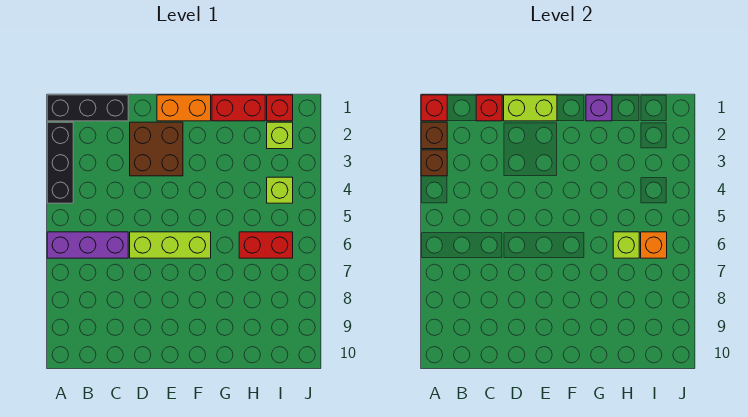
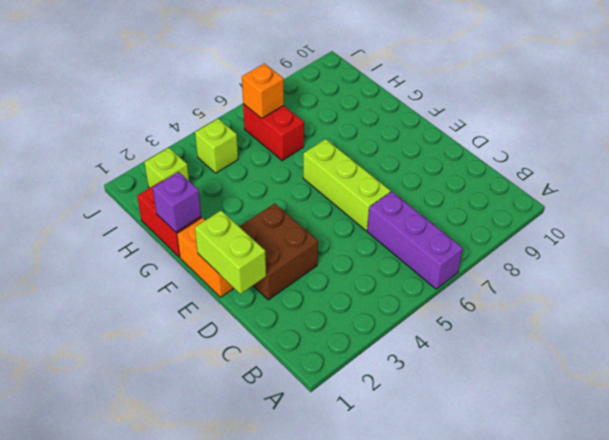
none -> black 1x3 brick [47,95,128,121]
none -> black 1x3 brick [47,122,73,203]
none -> red 1x1 brick [267,95,293,121]

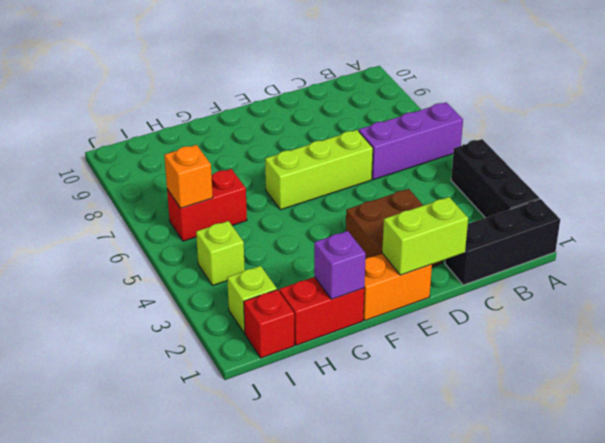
none -> red 1x1 brick [421,95,447,121]
none -> brown 1x1 brick [421,122,447,149]
none -> brown 1x1 brick [421,150,447,176]

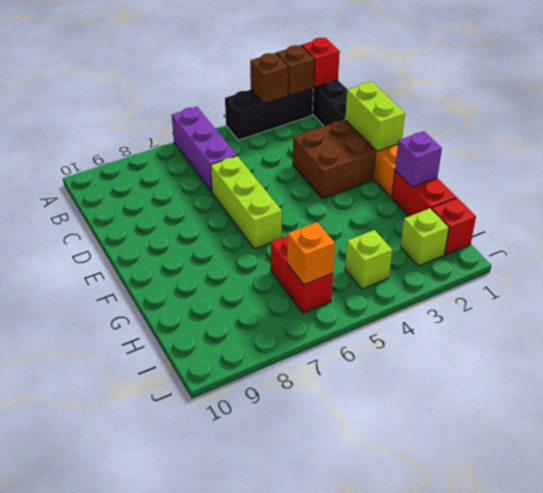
none -> red 1x1 brick [476,95,502,121]
none -> lime 1x1 brick [613,232,639,258]

